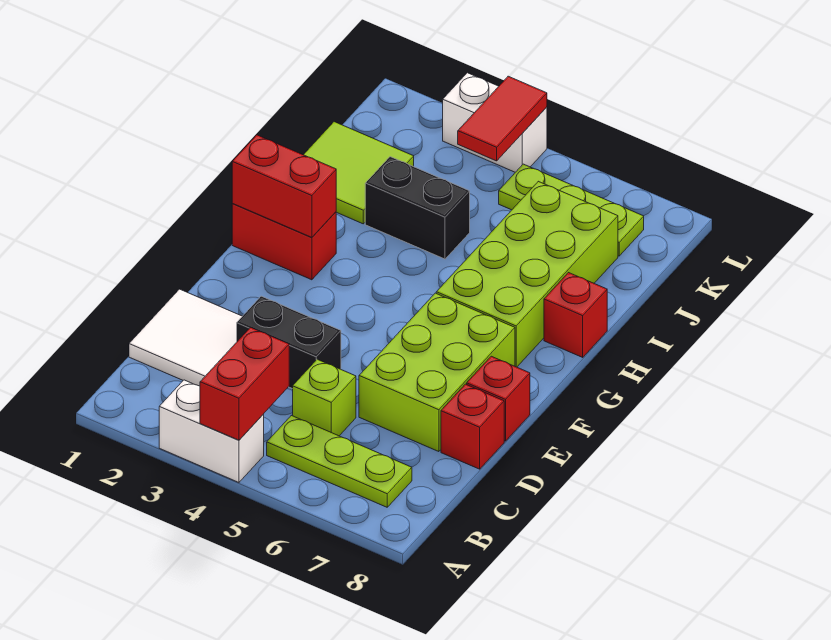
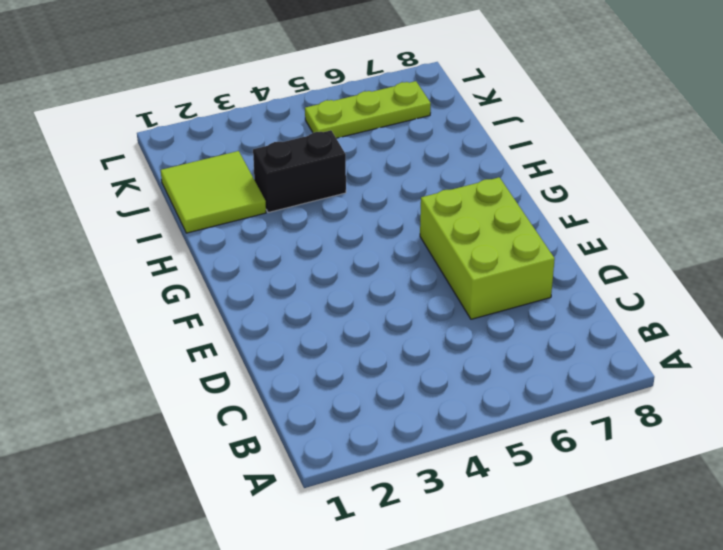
none -> white 1x2 brick [159,380,264,482]
none -> lime 1x3 plate [267,415,412,507]
none -> white 2x2 tile [129,289,242,386]

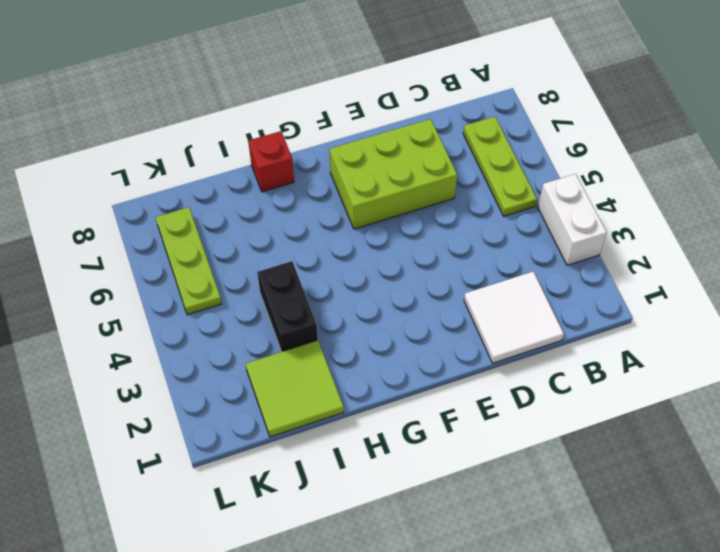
none -> lime 1x1 brick [293,359,356,436]
none -> black 1x2 brick [237,296,341,389]
none -> red 1x1 brick [441,384,504,469]

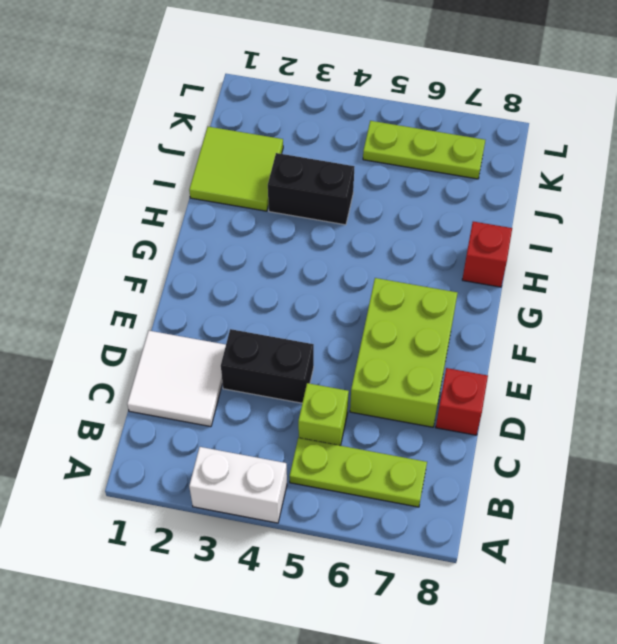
none -> red 1x1 brick [467,356,530,441]
none -> red 1x2 brick [232,204,336,280]
none -> lime 2x4 brick [436,181,618,367]

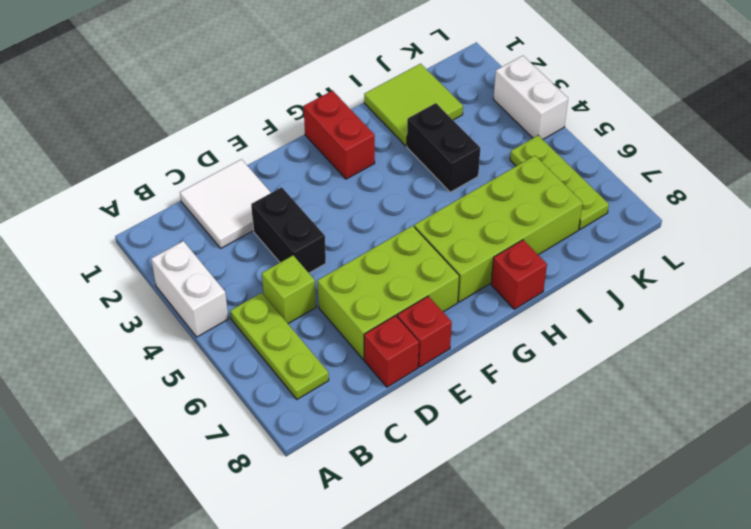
none -> red 1x2 brick [200,327,289,440]
none -> red 1x2 brick [232,135,336,237]
none -> red 1x2 tile [458,76,547,161]

